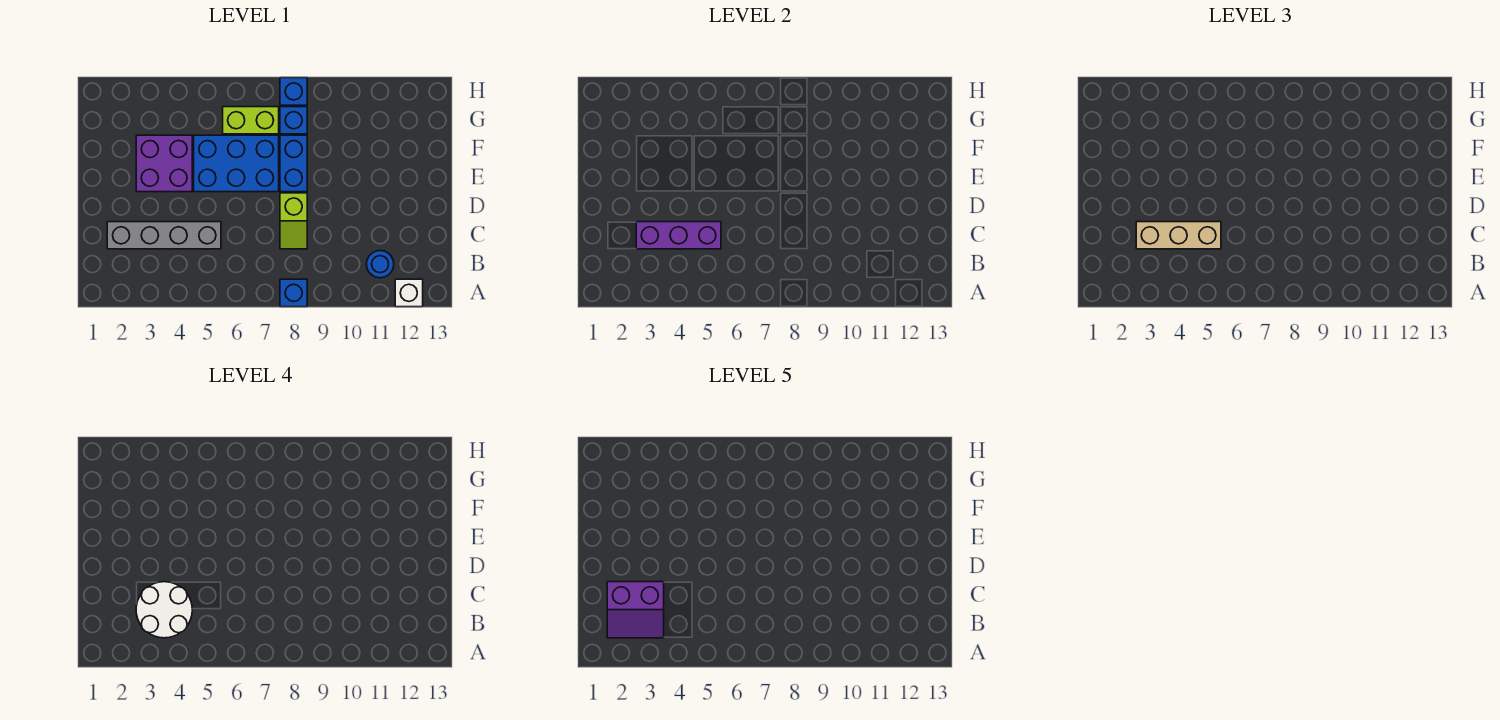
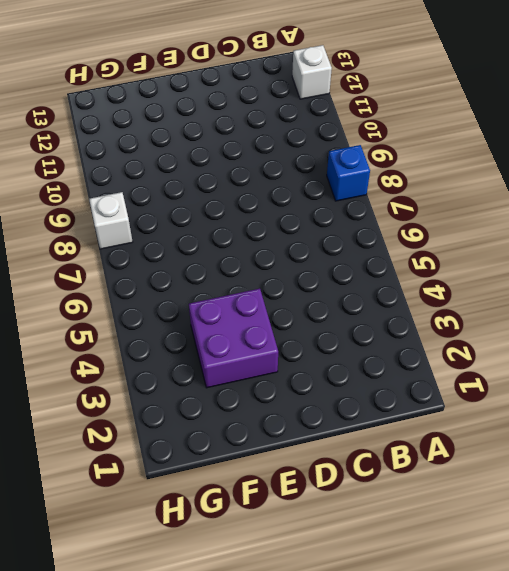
white 1x1 brick [89,192,133,249] -> blue 1x1 brick [280,78,307,105]
none -> blue 1x1 round brick [366,251,394,278]
none -> grey 1x4 brick [107,222,221,249]
none -> lime 1x2 slope [280,193,307,249]

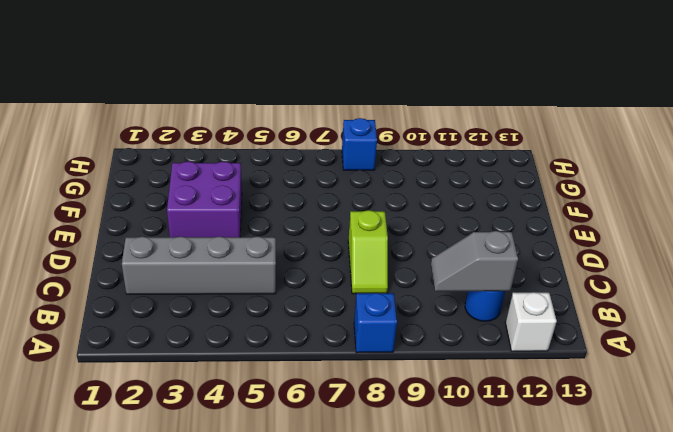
grey 1x2 slope [431,231,518,291] -> none
none -> blue 2x3 brick [194,135,279,192]
none -> blue 1x2 brick [280,135,307,192]
none -> lime 1x2 brick [223,107,279,134]

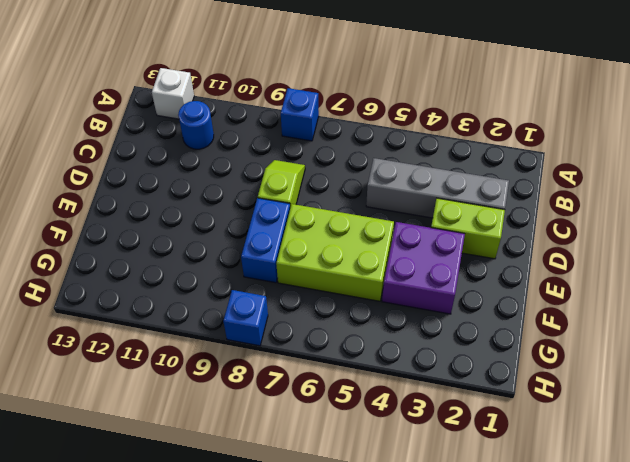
lime 1x2 brick [431,198,505,259] -> lime 1x2 brick moved to [223,107,279,134]
lime 2x3 brick [276,204,394,301] -> blue 2x3 brick [194,135,279,192]
none -> blue 1x1 brick [280,107,307,134]
none -> purple 1x3 brick [636,222,721,249]
none -> tan 1x3 brick [1136,222,1221,249]

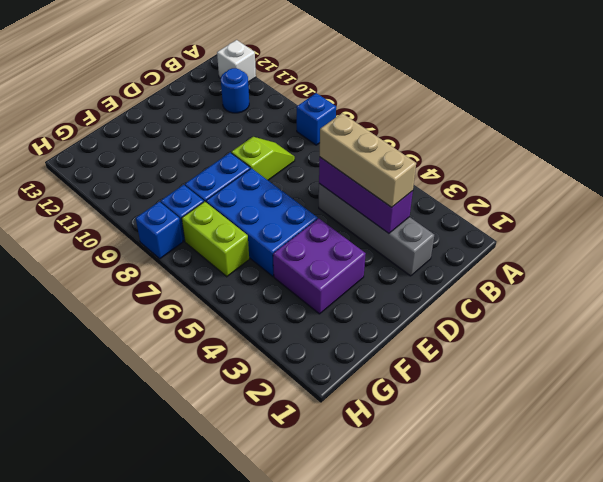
none -> white 2x2 round brick [136,582,192,638]
none -> purple 2x2 slope [607,582,664,638]

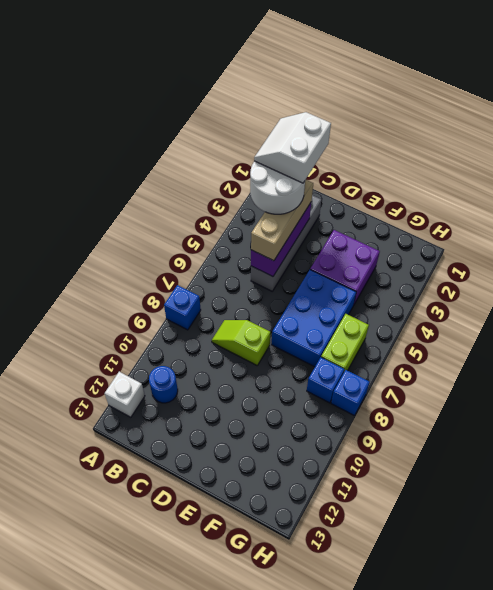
white 2x2 slope [254,112,331,183] -> purple 2x2 slope [607,582,664,638]
none -> blue 1x2 brick [280,135,307,192]

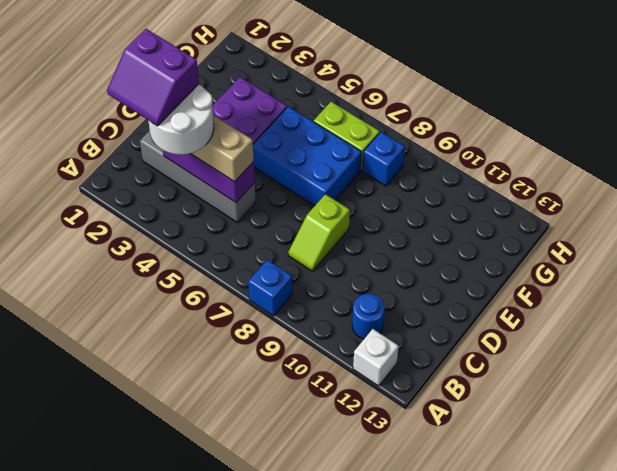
none -> blue 1x2 brick [280,135,307,192]
none -> blue 1x1 brick [280,78,307,105]

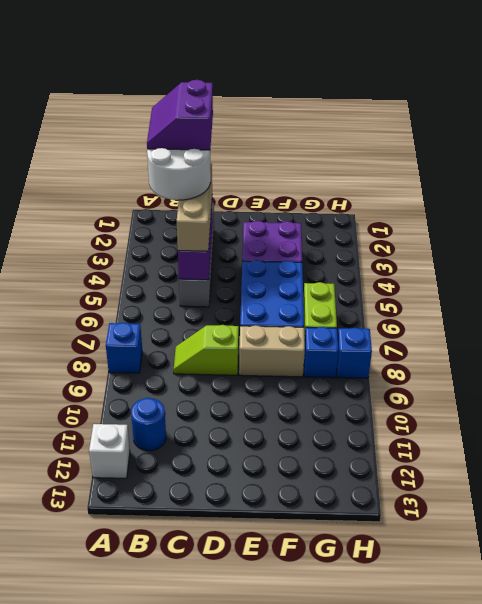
tan 1x2 brick [239,325,305,377] -> blue 1x2 brick [280,135,307,192]

